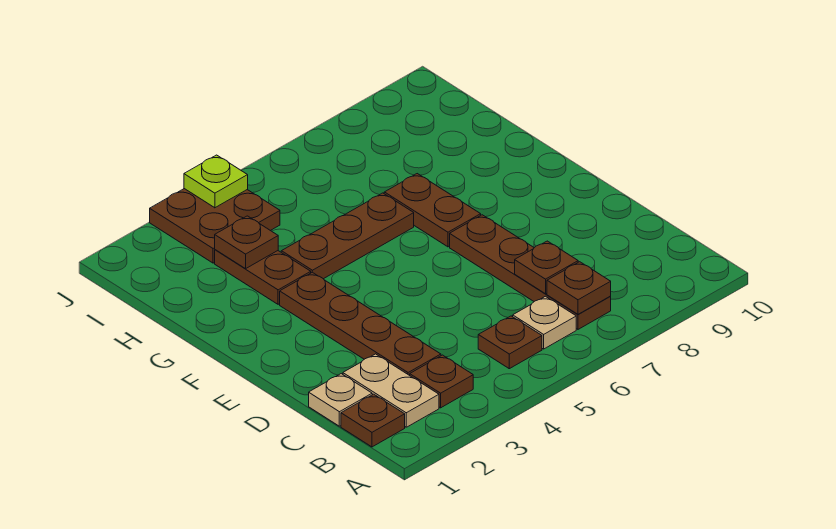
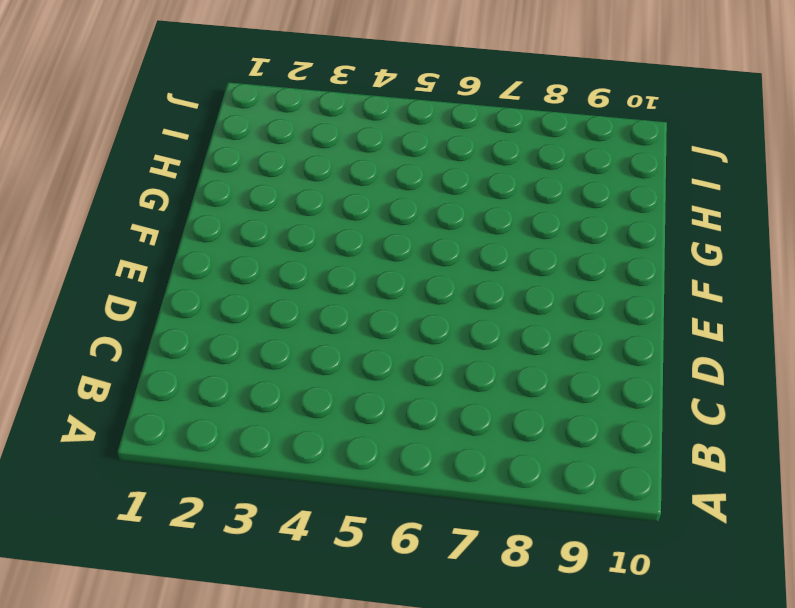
none -> brown 1x1 plate [341,394,405,447]
none -> tan 1x2 plate [343,354,439,427]
none -> brown 1x1 plate [410,355,473,408]

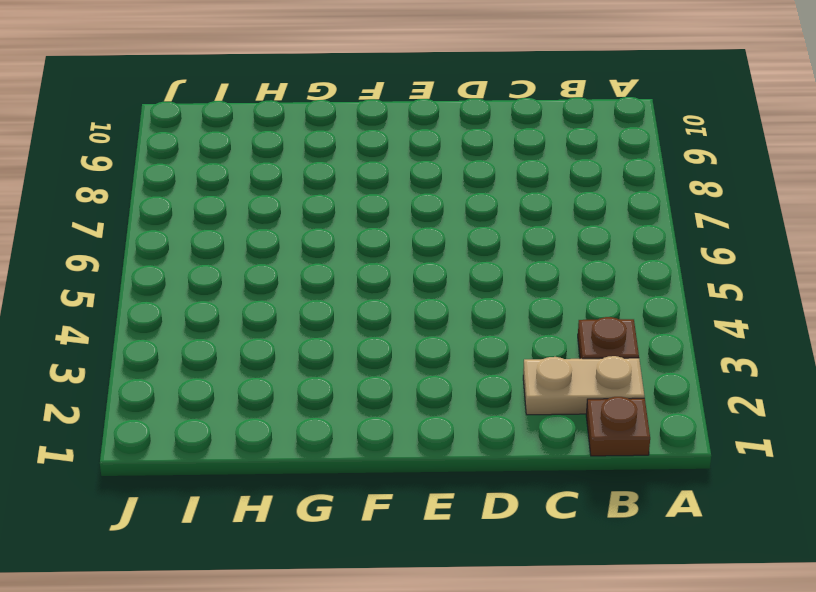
none -> brown 1x1 plate [478,316,542,369]
none -> tan 1x1 plate [513,296,576,349]
none -> brown 1x4 plate [450,215,611,329]

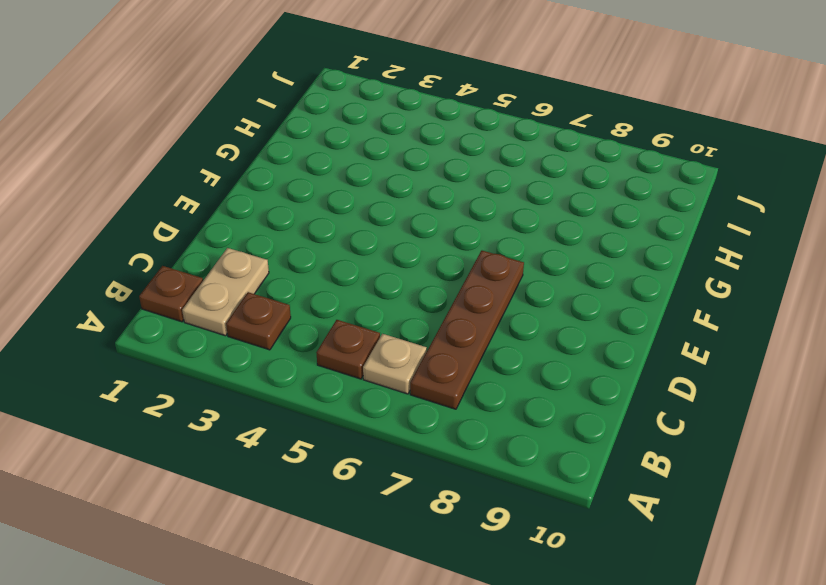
none -> tan 1x1 plate [309,374,372,426]
none -> brown 1x4 plate [280,272,441,375]
none -> brown 1x2 plate [384,174,481,247]

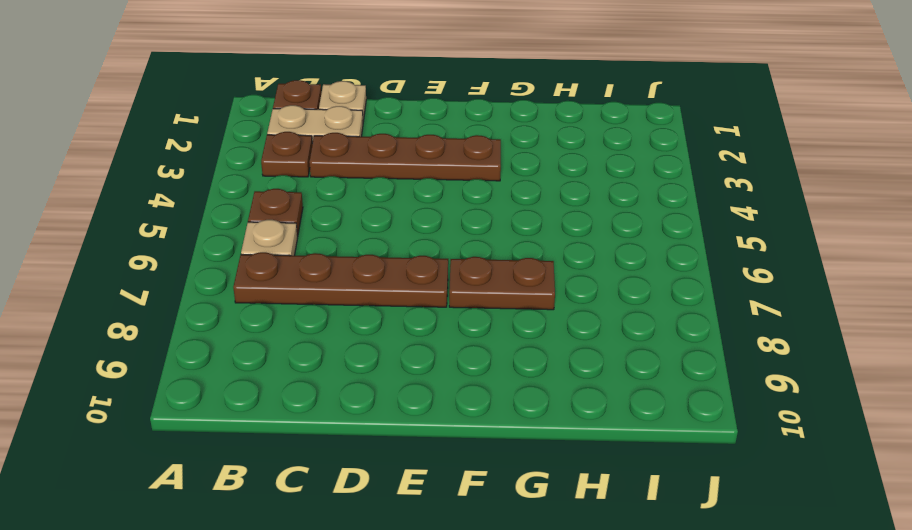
none -> brown 1x2 plate [215,250,311,304]
none -> brown 1x3 plate [281,193,414,279]
none -> brown 2x2 plate [150,189,280,263]

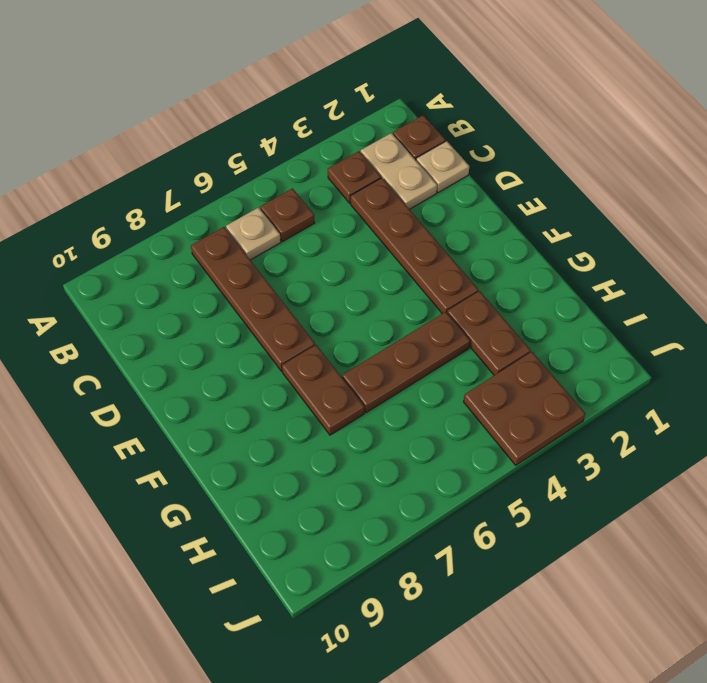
none -> brown 1x1 plate [547,262,611,314]
none -> brown 1x1 plate [515,241,578,294]
none -> brown 1x1 plate [215,216,278,269]

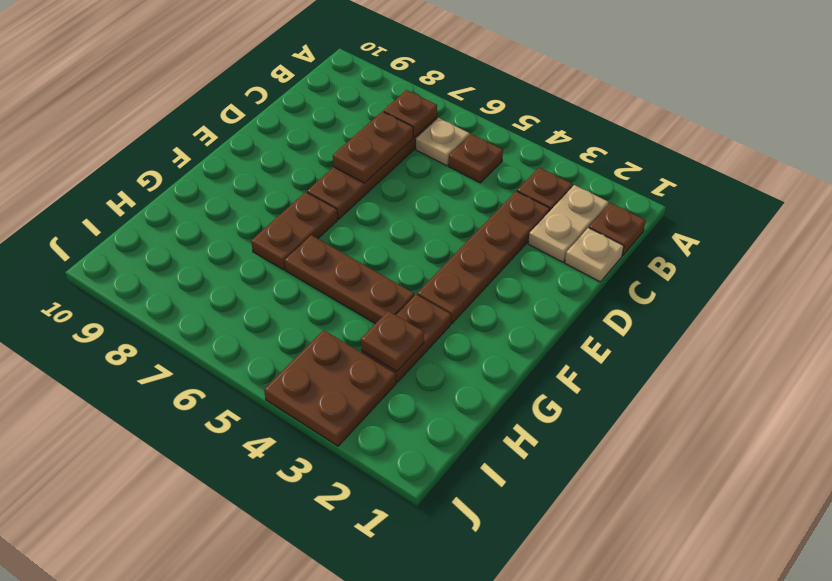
brown 1x2 plate [333,111,413,183] -> brown 1x1 plate [515,241,578,294]
none -> lime 1x1 plate [184,155,248,208]

